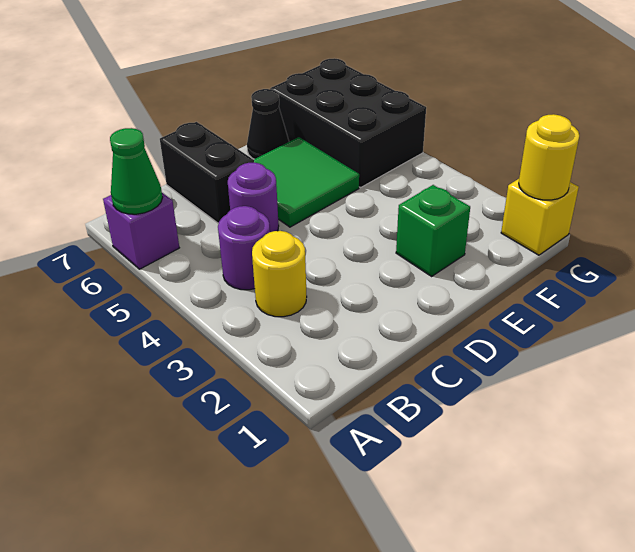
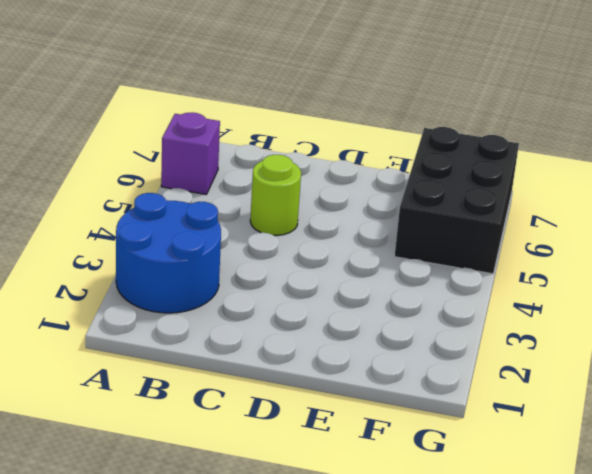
blue 2x2 round brick [116,193,221,313] -> yellow 1x1 round brick [252,231,307,317]
lime 1x1 round brick [250,155,301,236] -> purple 1x1 round brick [228,163,279,232]
none -> purple 1x1 round brick [218,206,270,290]
none -> black 1x2 brick [160,122,254,223]
none -> green 2x2 tile [254,137,359,227]

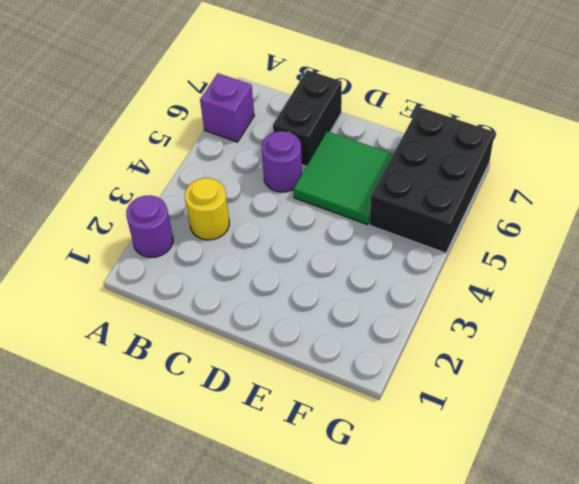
purple 1x1 round brick [126,195,173,257] -> purple 1x1 round brick moved to [218,206,270,290]
none -> green 1x1 brick [396,185,470,276]
none -> black 1x1 cone [247,89,289,159]
none -> yellow 1x1 brick [501,179,579,255]

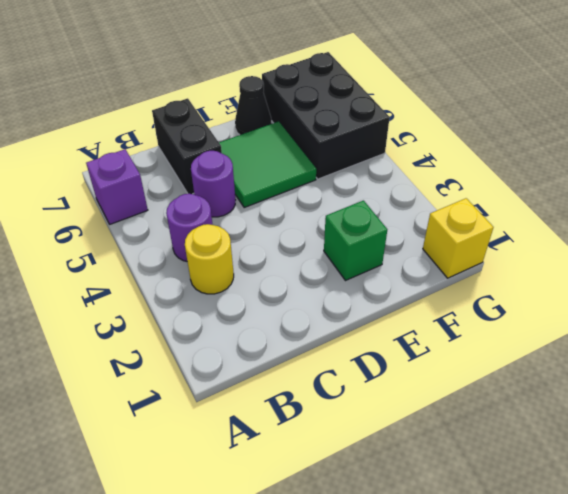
none -> green 1x1 cone [110,128,163,214]
none -> yellow 1x1 round brick [519,114,579,200]

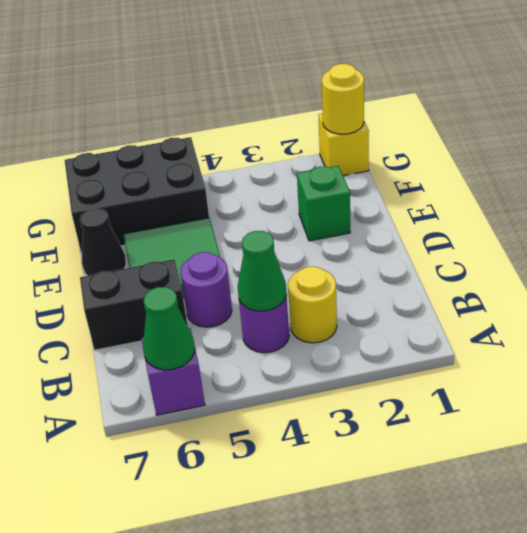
green 1x1 cone [238,231,287,311] -> none

